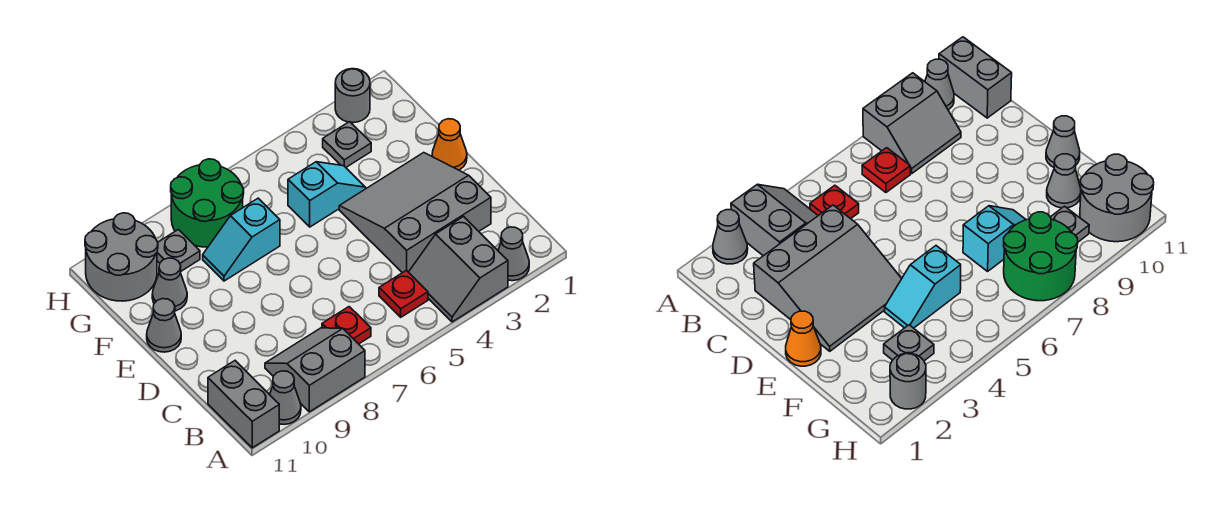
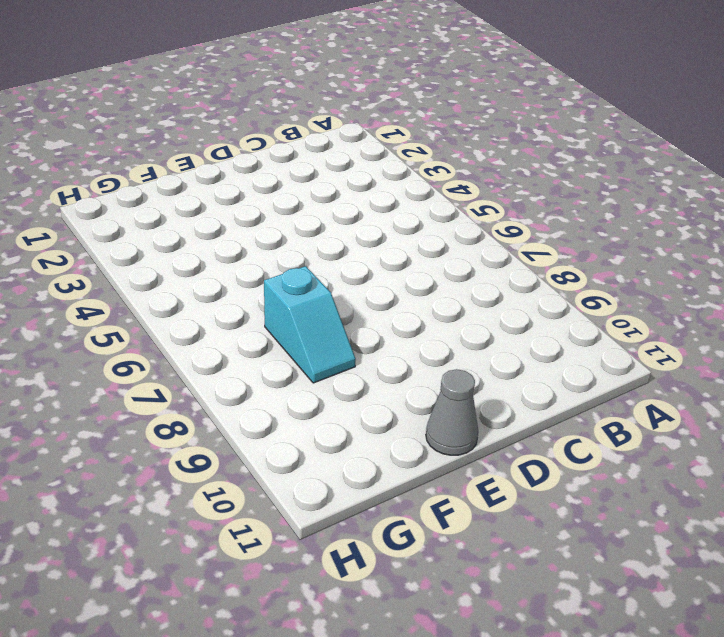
none -> grey 1x1 cone [498,227,529,281]
none -> grey 2x2 slope [409,217,508,322]
none -> grey 2x2 slope [265,328,365,412]

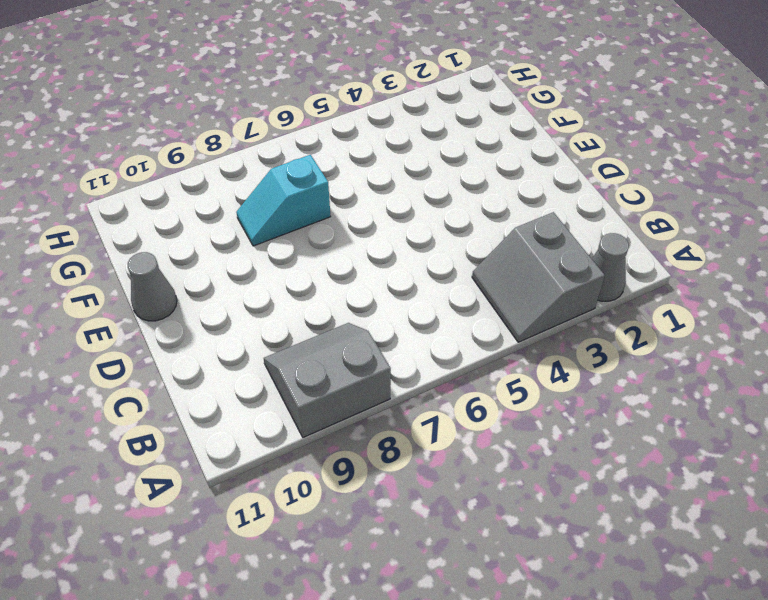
none -> grey 1x1 cone [270,371,301,424]
none -> grey 1x2 brick [208,361,279,448]
none -> red 1x1 plate [379,270,428,317]

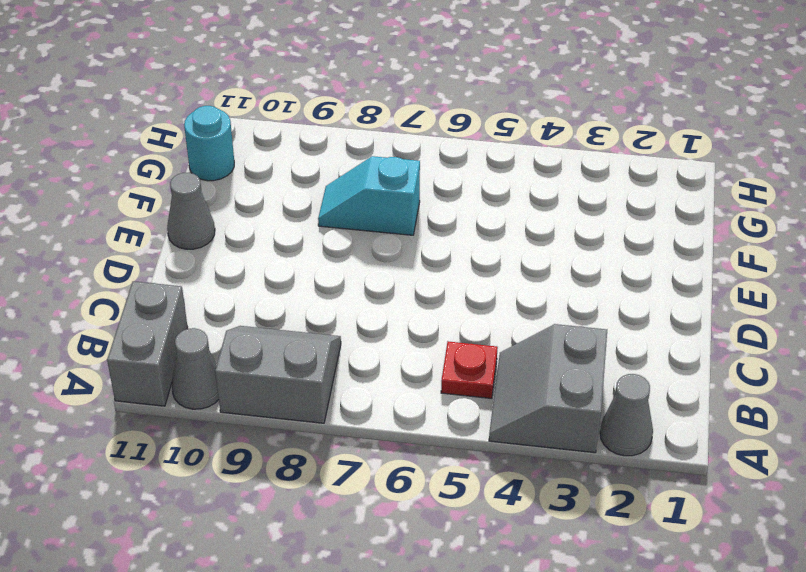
cyan 1x1 round brick [184,106,234,181] -> grey 2x2 round brick [85,213,158,301]
none -> red 1x1 plate [322,307,371,344]
none -> grey 3x3 slope [339,153,491,273]
none -> orange 1x1 cone [432,119,467,170]

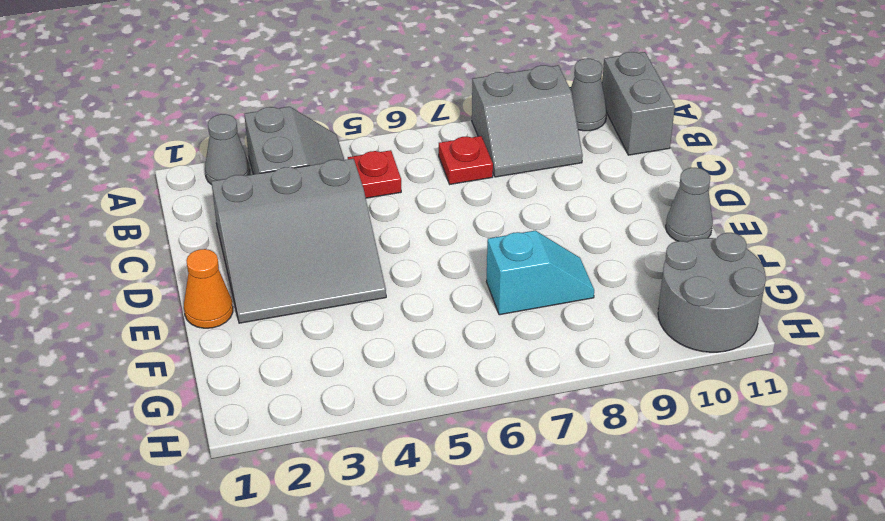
none -> cyan 1x2 slope [288,162,366,227]
none -> grey 1x1 cone [152,258,187,311]
none -> grey 1x1 plate [323,122,371,167]

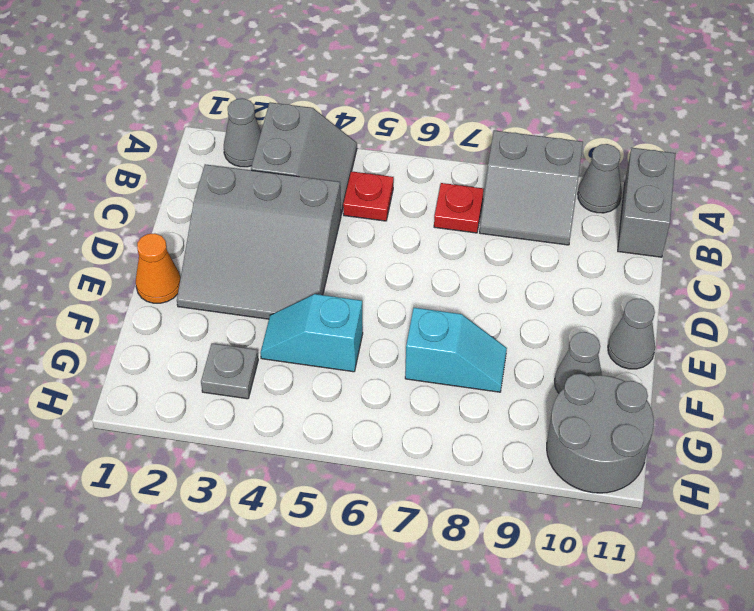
none -> green 2x2 round brick [171,159,244,247]
none -> grey 1x1 plate [157,230,200,272]
none -> grey 1x1 round brick [335,69,370,123]

